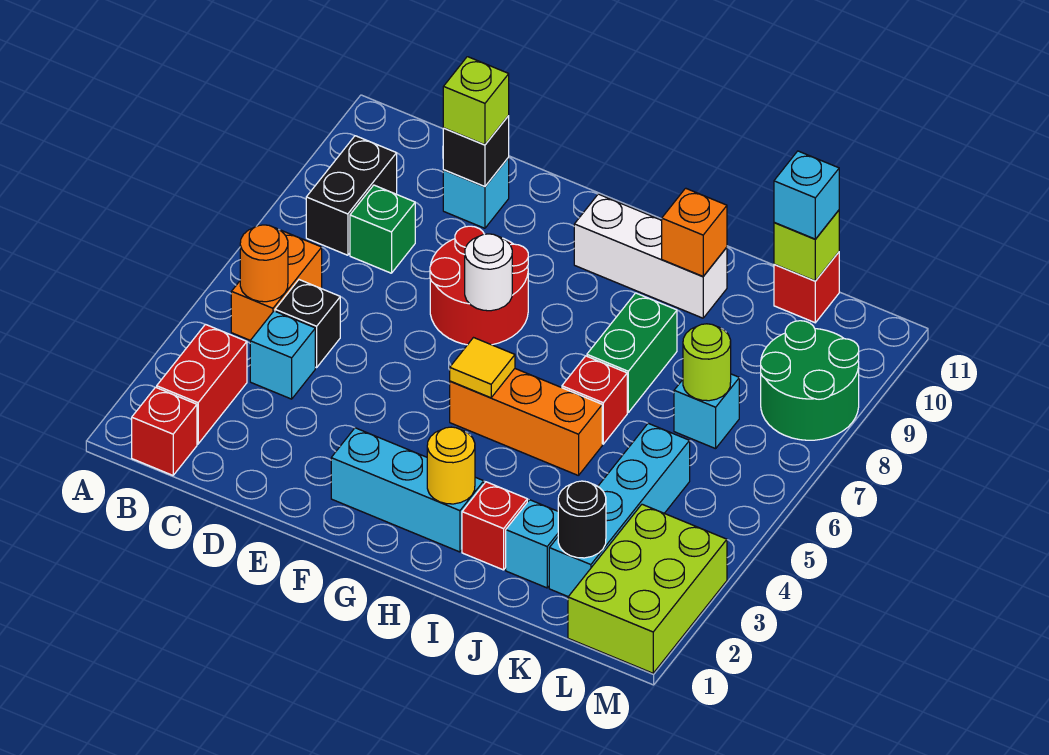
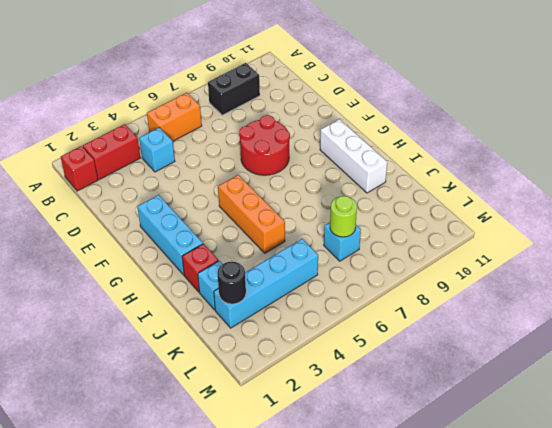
none -> black 1x1 brick [275,280,340,368]
none -> green 1x1 brick [350,185,415,273]
none -> cyan 1x1 brick [443,157,509,228]
none -> red 1x1 brick [562,356,627,444]

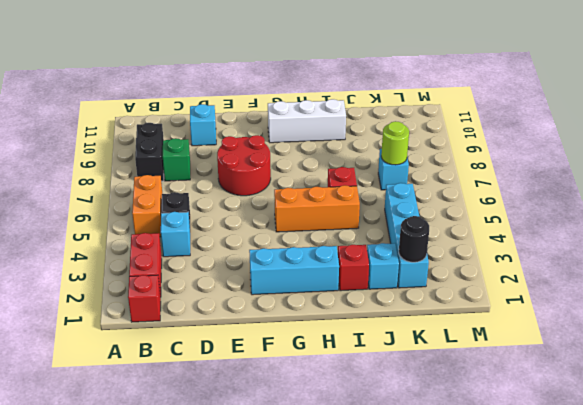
none -> green 1x2 brick [587,293,677,412]
none -> red 1x1 brick [774,252,839,323]
none -> lime 2x3 brick [568,504,727,673]
none -> green 2x2 round brick [761,321,859,440]

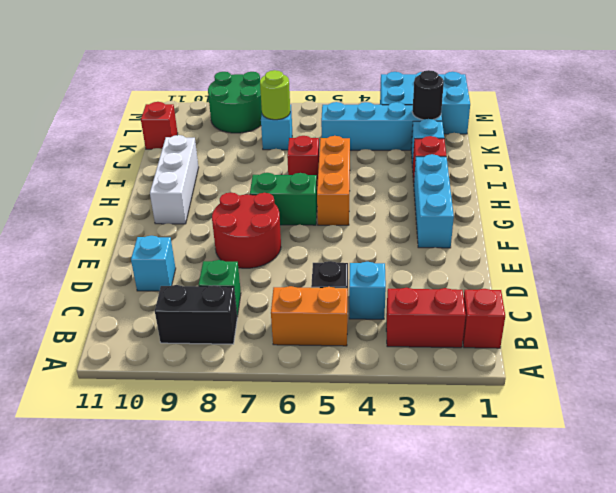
green 1x2 brick [250,173,317,225] -> green 1x2 brick moved to [587,293,677,412]
cyan 2x3 brick [380,72,470,134] -> lime 2x3 brick [568,504,727,673]
none -> orange 1x1 round brick [240,225,288,302]
none -> black 1x1 brick [443,116,509,186]
none -> white 1x1 round brick [465,234,512,311]
none -> yellow 1x1 tile [450,338,515,398]

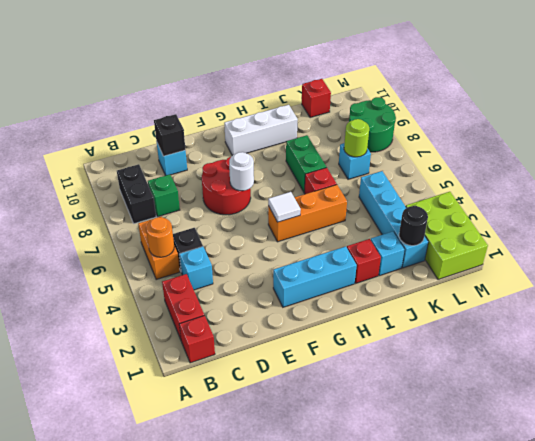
white 1x1 tile [268,192,301,222] -> yellow 1x1 tile [450,338,515,398]
none -> yellow 1x1 round brick [427,427,475,504]
none -> orange 1x1 brick [662,188,727,276]
none -> lime 1x1 brick [774,210,839,281]
none -> lime 1x1 brick [443,57,509,145]

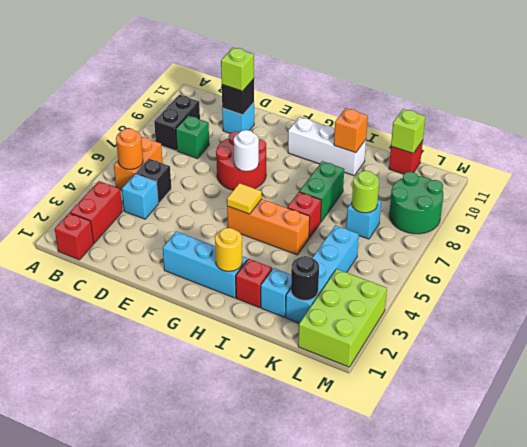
none -> cyan 1x1 brick [774,151,839,239]

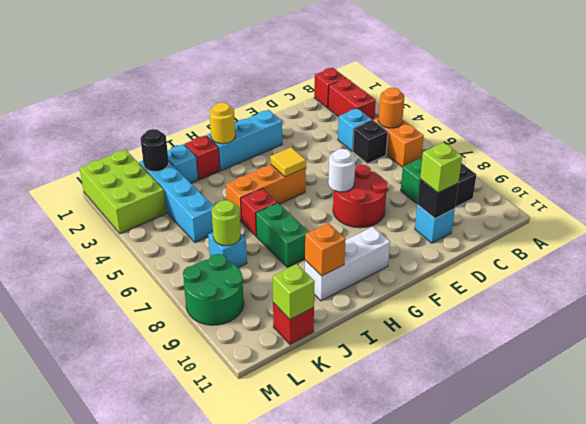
none -> cyan 1x1 brick [774,151,839,239]

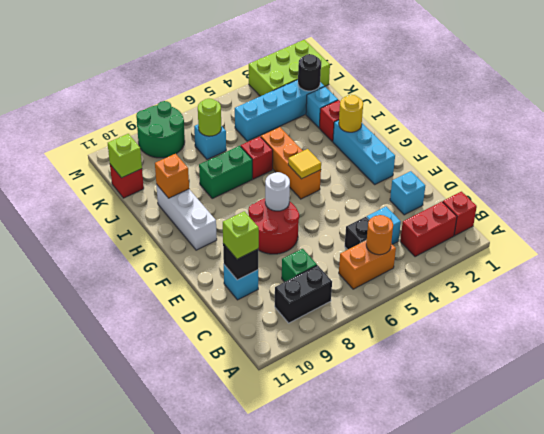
cyan 1x1 brick [390,171,425,215] -> cyan 1x1 brick moved to [774,151,839,239]

